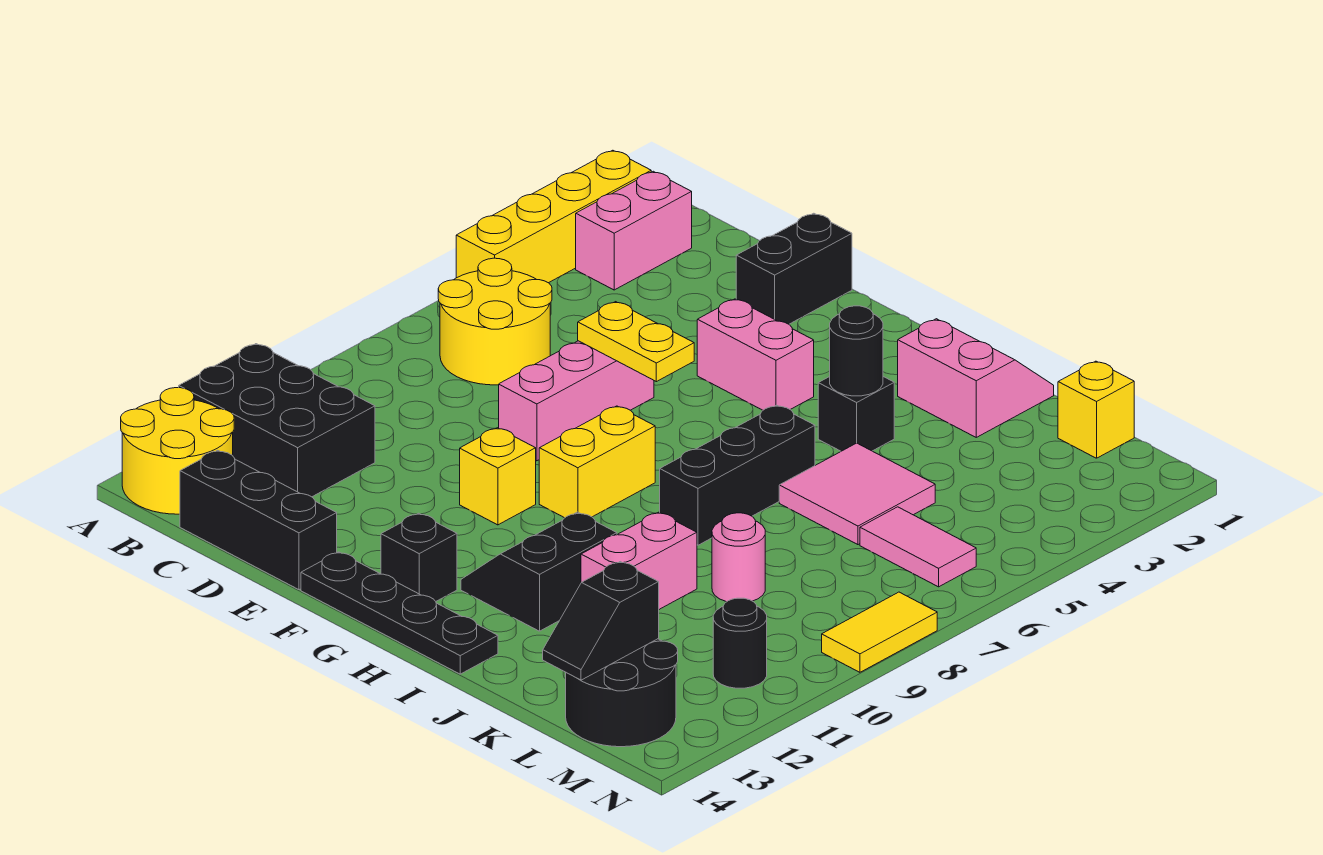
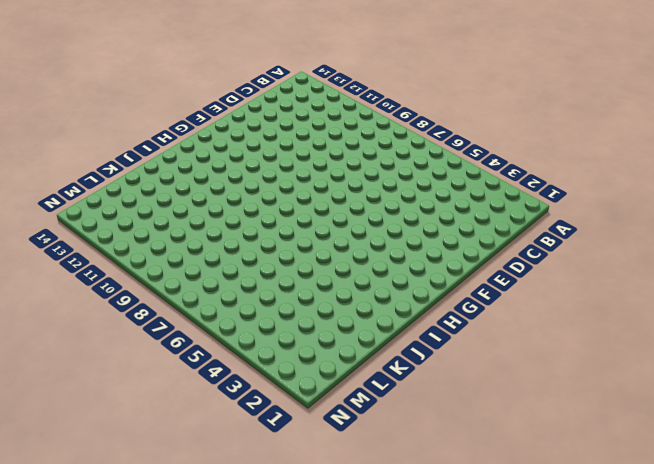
none -> yellow 1x4 brick [456,150,651,283]
none -> black 2x3 brick [179,344,375,497]
none -> yellow 2x2 round brick [121,388,234,514]

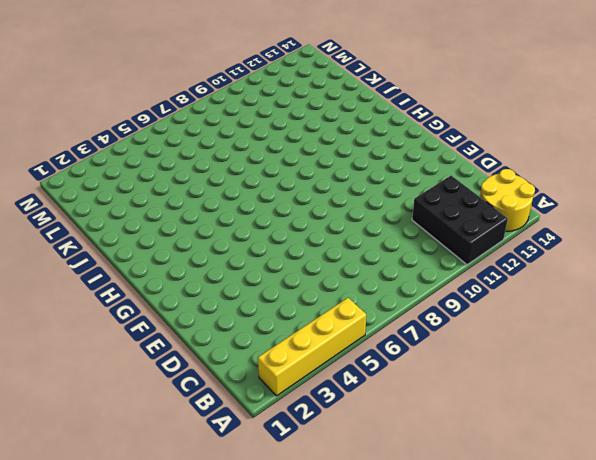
none -> pink 1x2 brick [576,171,692,290]
none -> yellow 2x2 round brick [438,258,552,385]
none -> black 1x3 brick [180,450,337,590]

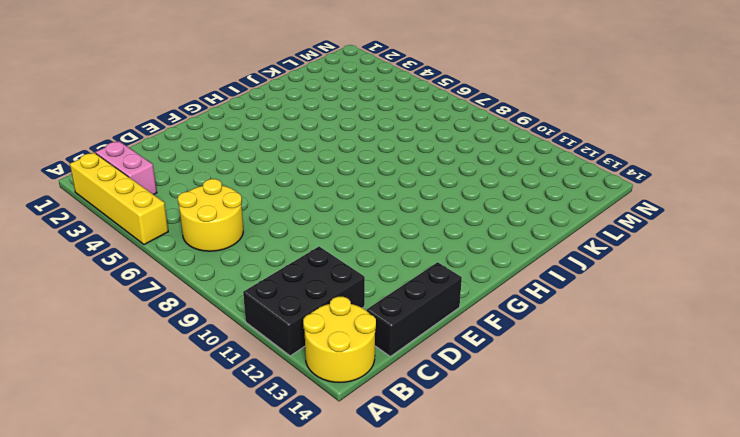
none -> black 1x2 brick [736,213,852,324]
none -> pink 1x3 brick [499,341,654,461]
none -> pink 1x2 brick [697,299,814,410]

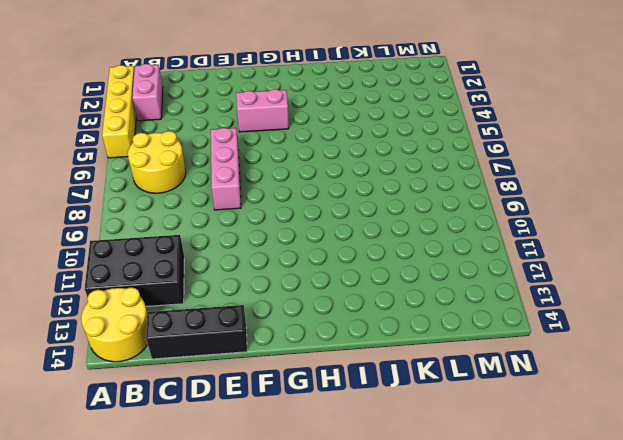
none -> black 1x2 brick [736,213,852,324]
none -> yellow 1x1 brick [460,428,536,525]
none -> black 1x4 plate [301,552,498,674]

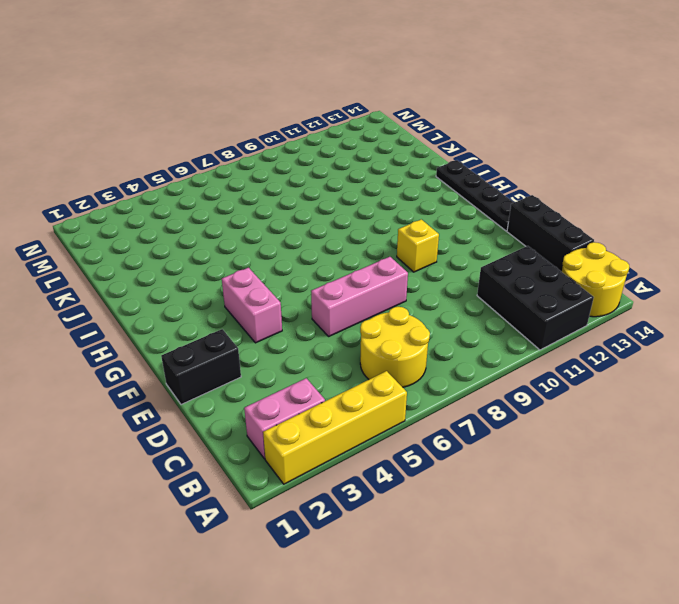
none -> yellow 1x2 brick [539,406,655,518]
none -> black 1x1 brick [381,513,457,601]
none -> black 2x2 slope [461,512,617,631]

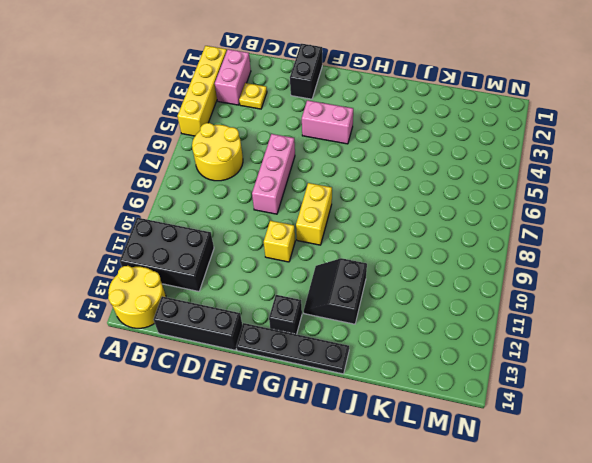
yellow 1x1 plate [239,83,267,109] -> none
none -> pink 2x2 slope [898,319,1054,437]
none -> black 1x1 brick [818,377,894,451]
none -> black 1x3 brick [660,405,815,545]

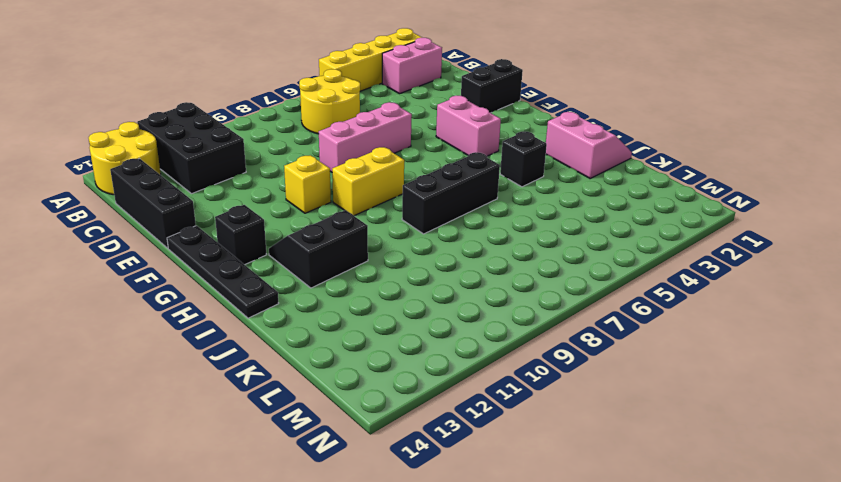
none -> pink 2x2 tile [779,443,935,545]
none -> pink 1x2 brick [581,512,697,609]
none -> pink 1x1 round brick [712,513,765,602]

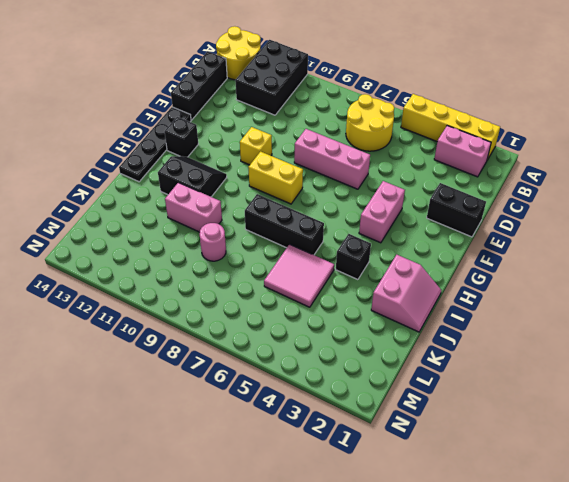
none -> yellow 1x1 brick [1058,361,1134,458]
none -> pink 1x2 tile [860,507,976,587]
none -> black 2x2 round brick [566,639,678,747]

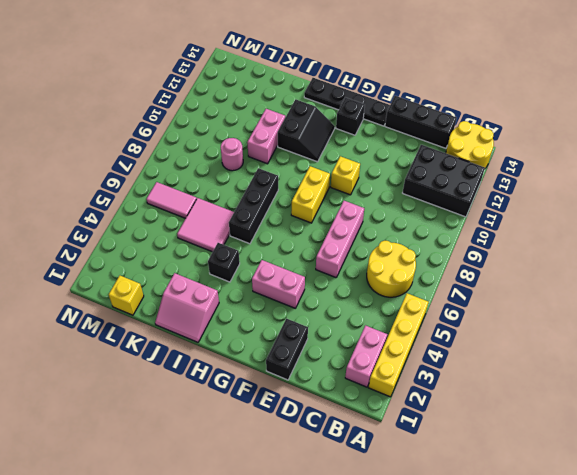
none -> black 2x2 round brick [566,639,678,747]
none -> black 1x1 round brick [713,598,767,688]
none -> yellow 1x2 tile [822,592,937,672]

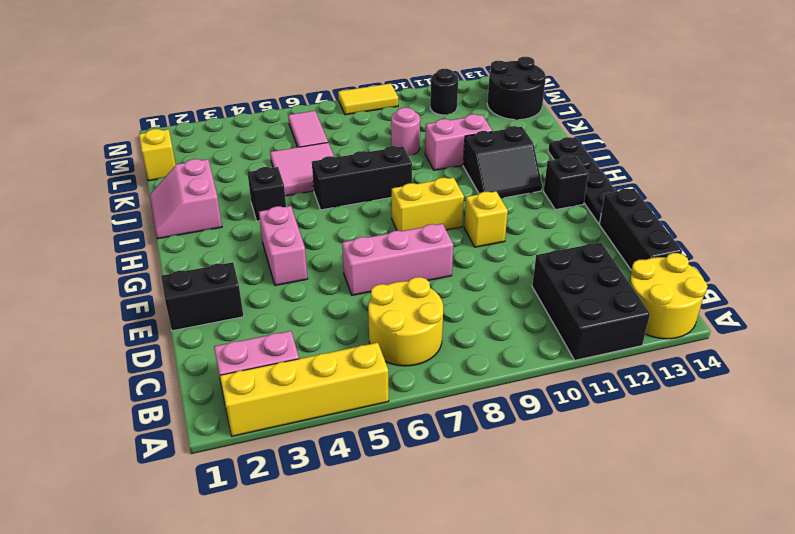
none -> yellow 1x2 plate [578,302,694,382]
none -> black 1x1 round brick [830,306,883,396]
none -> black 1x2 slope [543,562,659,680]

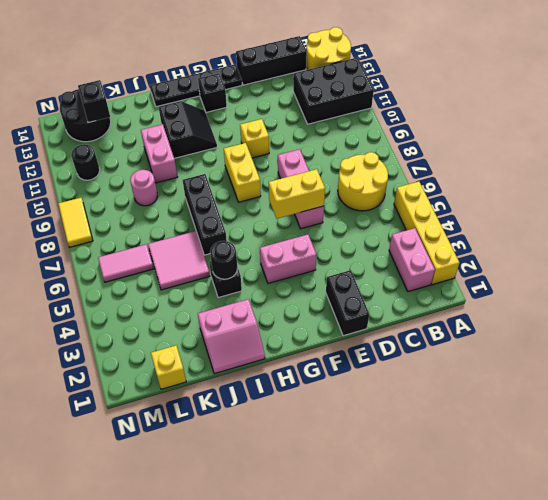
yellow 1x2 brick [269,169,325,219] -> yellow 1x2 plate [578,302,694,382]

